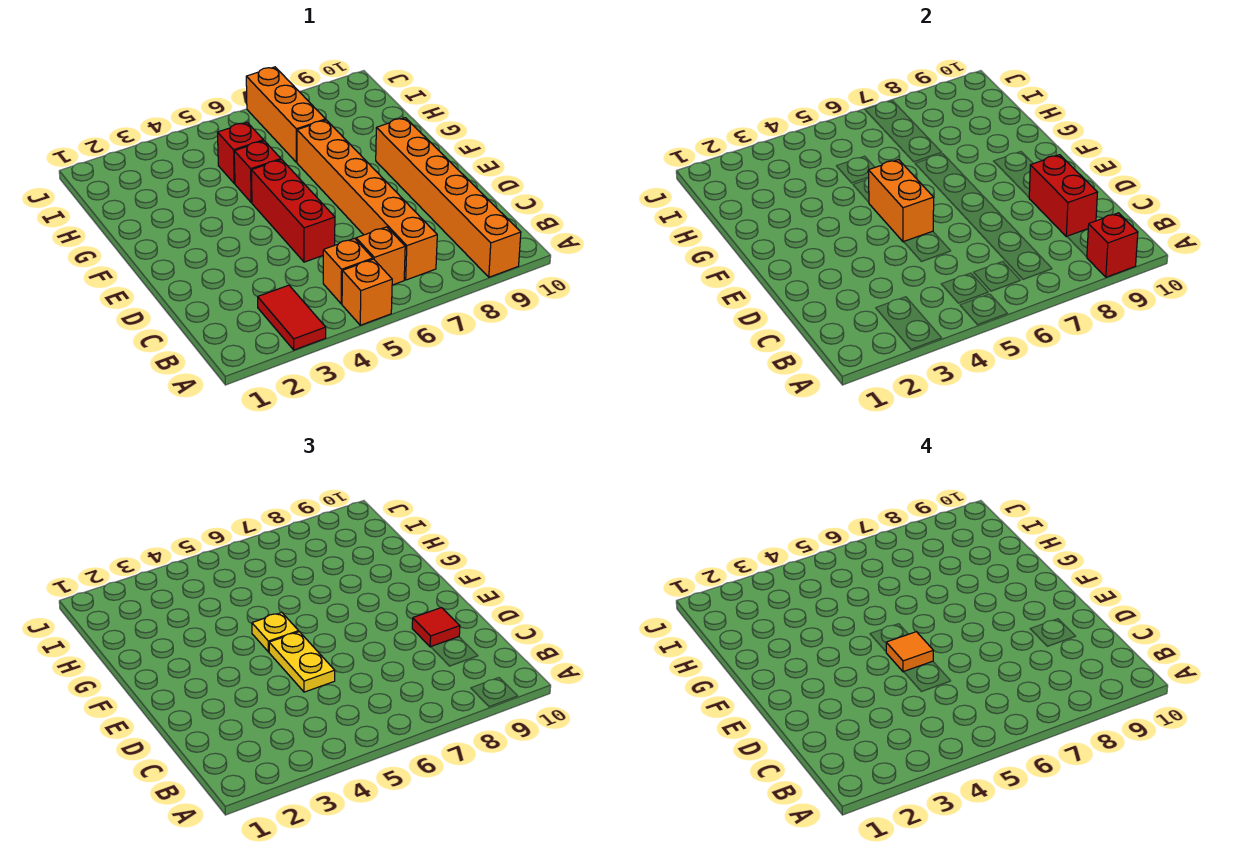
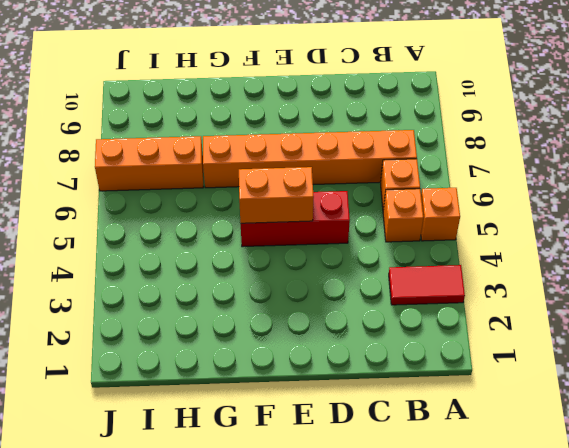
none -> orange 1x6 brick [376,118,521,277]
none -> red 1x1 brick [234,141,281,203]
none -> red 1x1 brick [218,122,264,183]

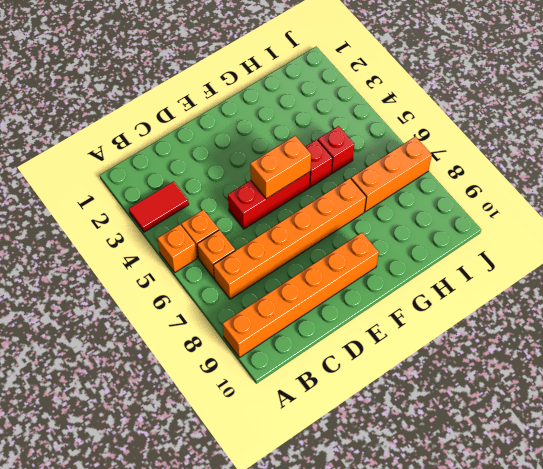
none -> red 1x1 brick [1087,213,1138,277]
none -> red 1x2 brick [1029,155,1098,237]
none -> yellow 1x2 plate [269,632,335,692]

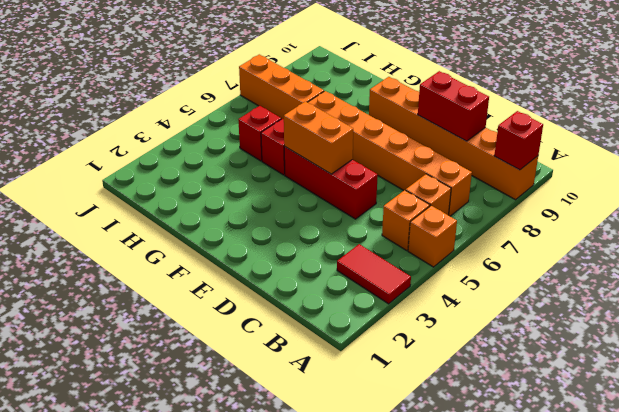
none -> yellow 1x2 plate [269,632,335,692]
none -> red 1x1 tile [412,608,460,647]
none -> yellow 1x1 plate [252,612,299,652]

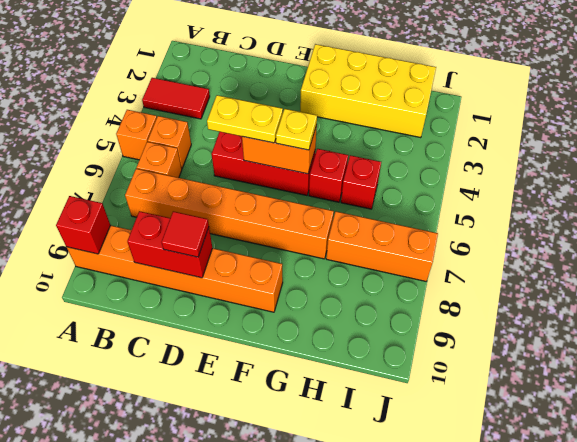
yellow 2x4 brick [300,44,436,138] -> none
none -> orange 1x1 tile [886,632,933,672]

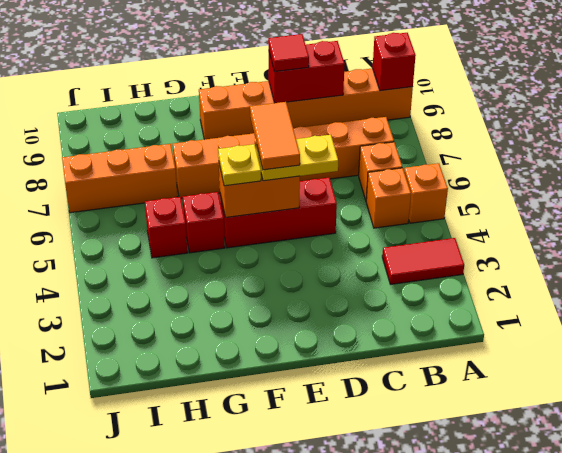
orange 1x2 tile [250,102,300,170] -> orange 1x1 tile [886,632,933,672]

